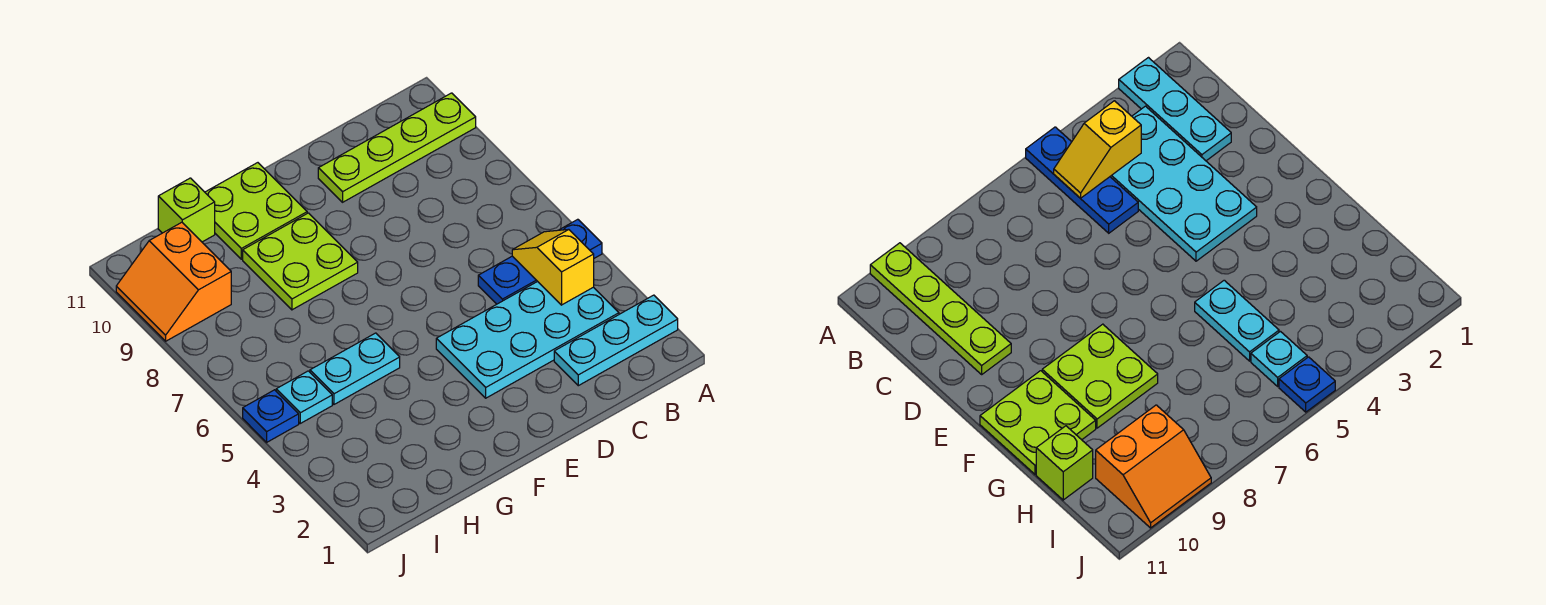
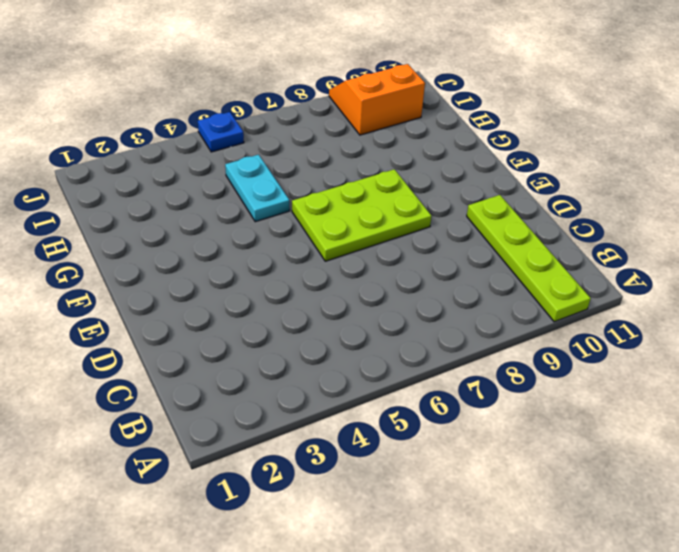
lime 2x3 plate [292,169,431,261] -> lime 2x2 plate [243,213,358,310]
none -> cyan 1x3 plate [554,295,678,386]
none -> blue 1x3 plate [478,219,602,304]
none -> cyan 2x4 plate [436,281,619,398]

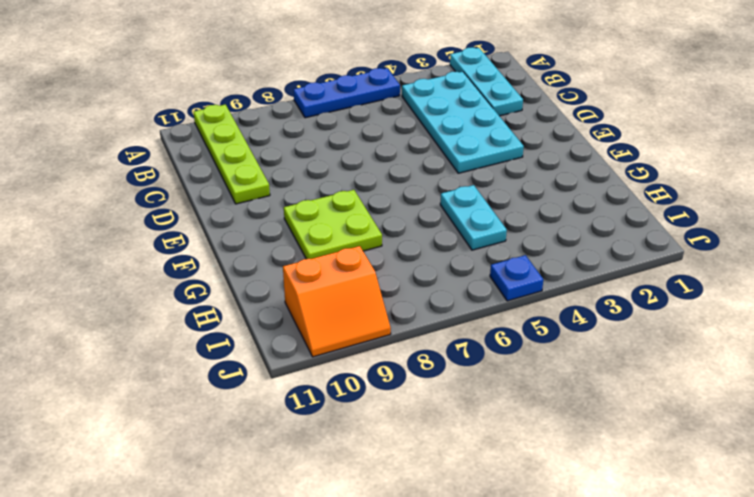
blue 1x3 plate [294,68,400,118] -> blue 1x3 plate turned to [478,219,602,304]
none -> lime 2x2 plate [205,163,307,259]
none -> lime 1x1 brick [158,178,215,242]
none -> cyan 1x1 plate [276,371,332,423]

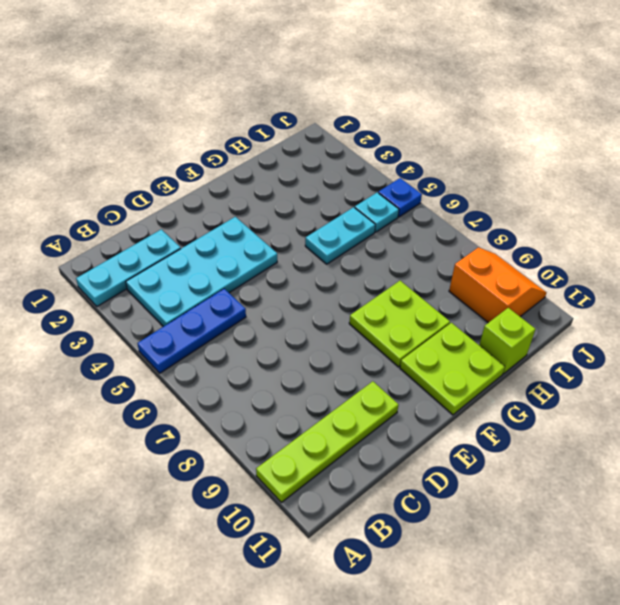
none -> yellow 1x2 slope [512,229,594,305]

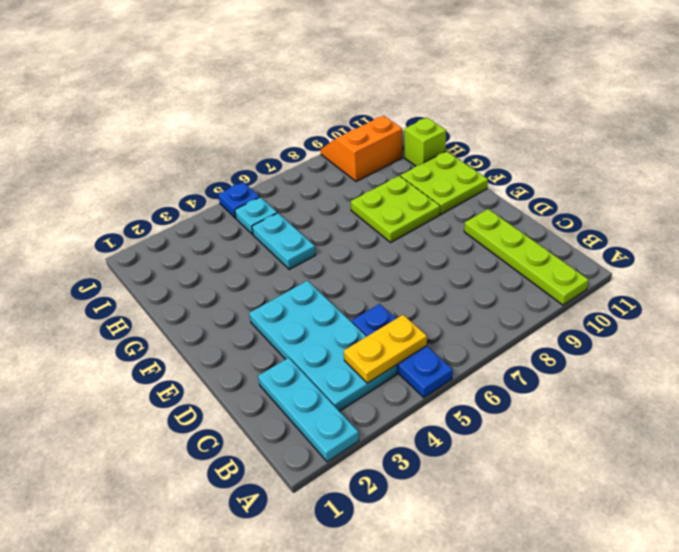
yellow 1x2 plate [344,315,427,383] -> yellow 1x2 slope [512,229,594,305]

